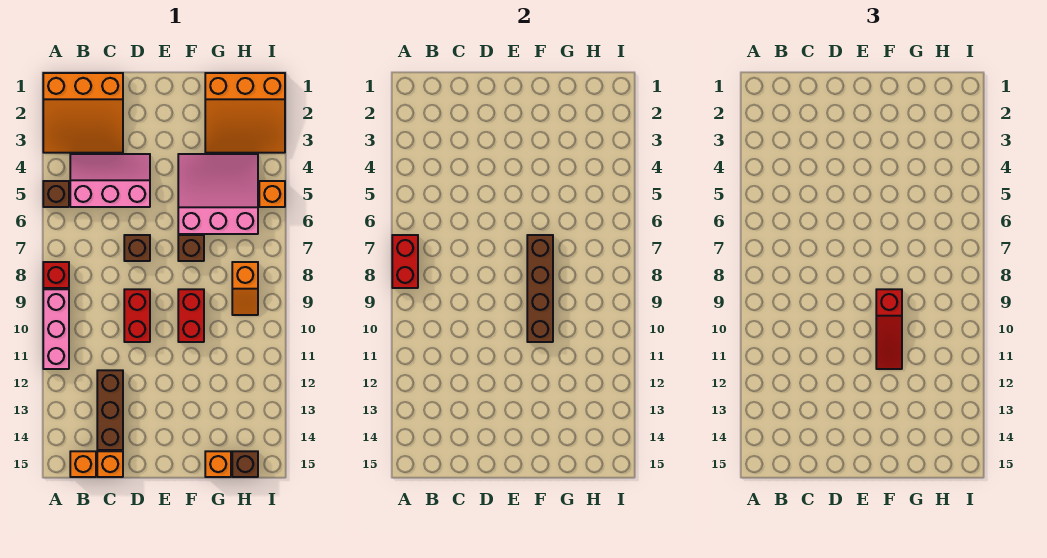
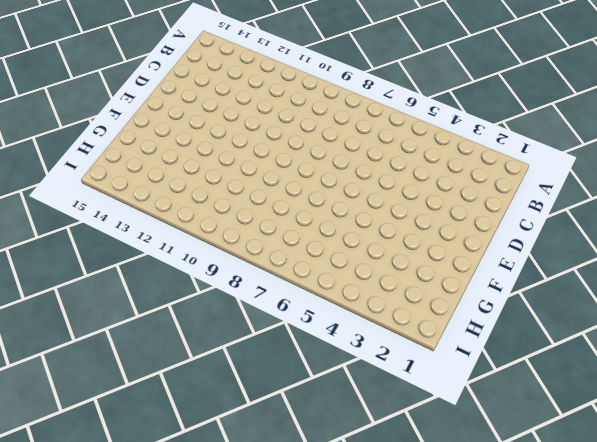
none -> orange 3x3 slope [43,73,123,153]
none -> brown 1x1 brick [43,181,69,207]
none -> red 1x1 brick [43,262,69,288]

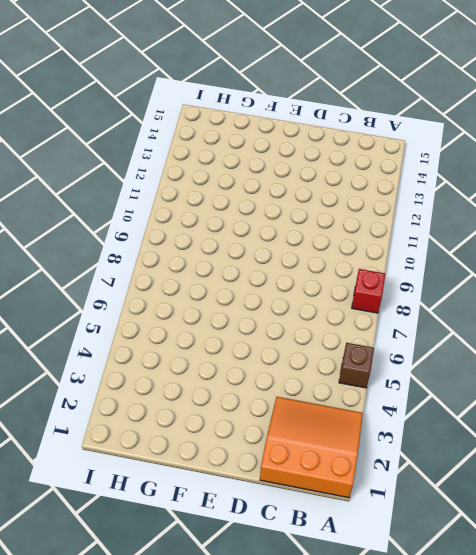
none -> pink 1x3 brick [43,289,69,369]
none -> pink 2x3 slope [70,154,150,207]
none -> orange 1x1 brick [70,451,96,477]

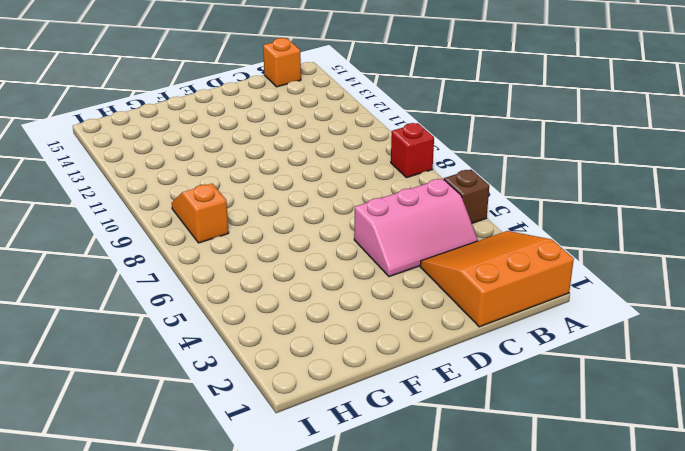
none -> pink 1x3 brick [43,289,69,369]
none -> brown 1x3 brick [97,370,123,450]
none -> orange 1x1 brick [97,451,123,477]

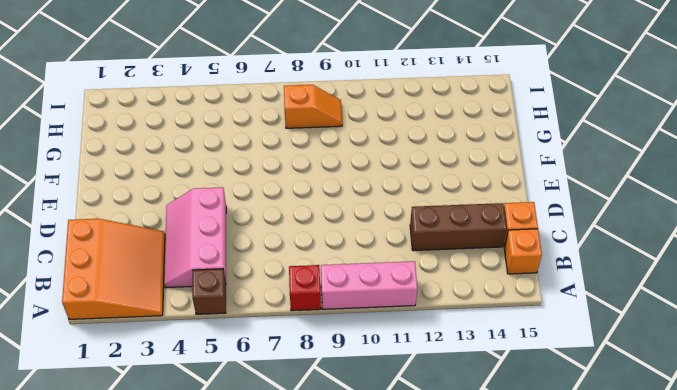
none -> brown 1x1 brick [124,235,150,261]
none -> red 1x2 brick [124,289,150,342]
none -> pink 3x3 slope [178,154,258,234]

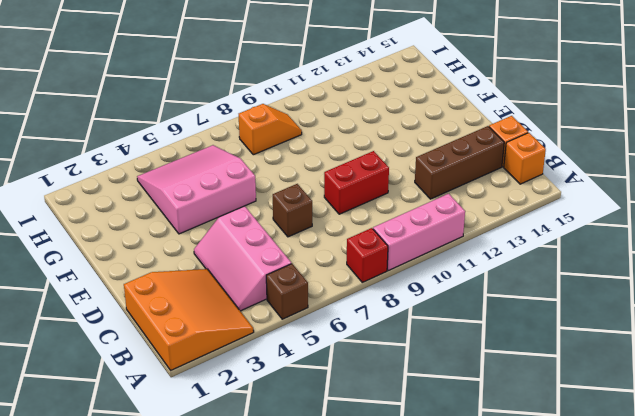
pink 3x3 slope [137,145,256,234] -> pink 3x3 slope turned to [178,154,258,234]
none -> brown 1x1 brick [178,235,204,261]
none -> red 1x2 brick [178,289,204,342]
none -> orange 3x3 slope [205,73,285,153]

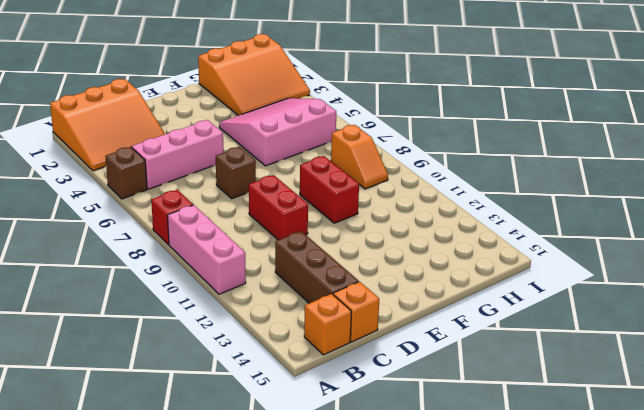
none -> brown 1x1 brick [178,235,204,261]
none -> orange 1x1 brick [205,451,231,477]
none -> brown 1x1 brick [232,451,258,477]

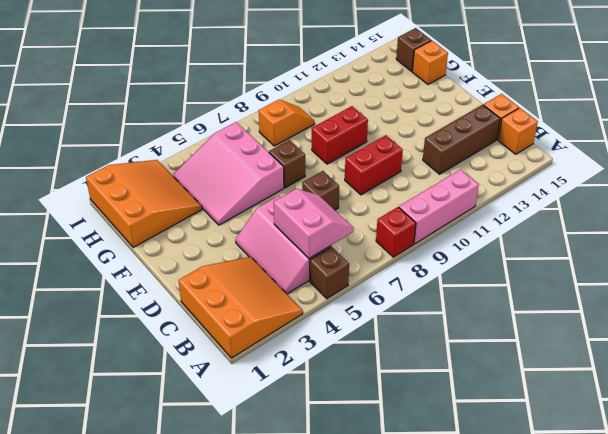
pink 2x2 slope [274,189,354,258] -> none
none -> orange 1x1 brick [259,181,285,207]
none -> red 1x2 brick [392,235,418,288]
none -> brown 1x4 brick [527,235,553,342]

